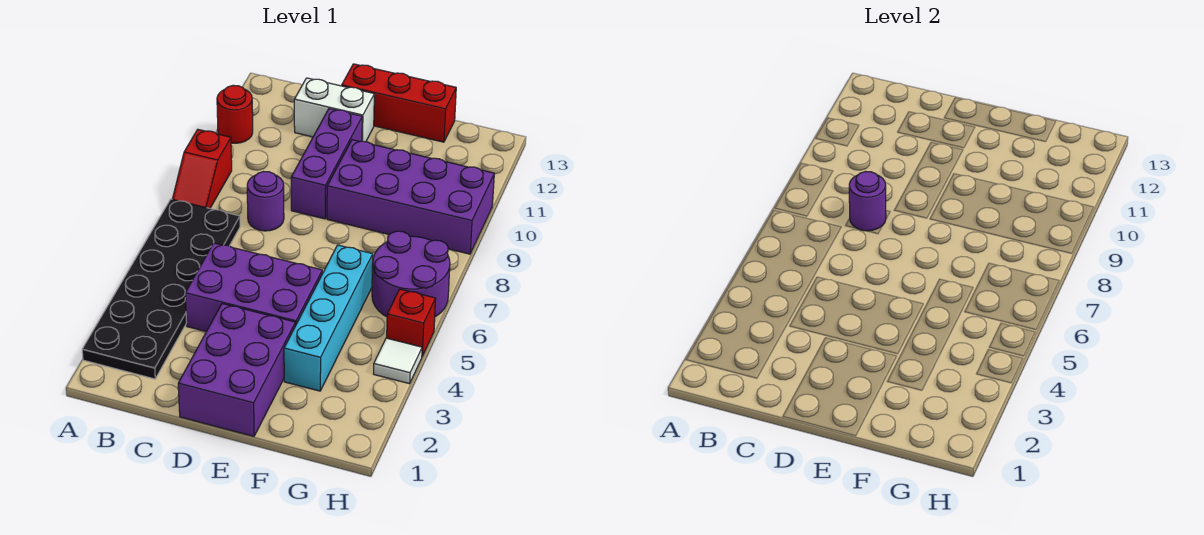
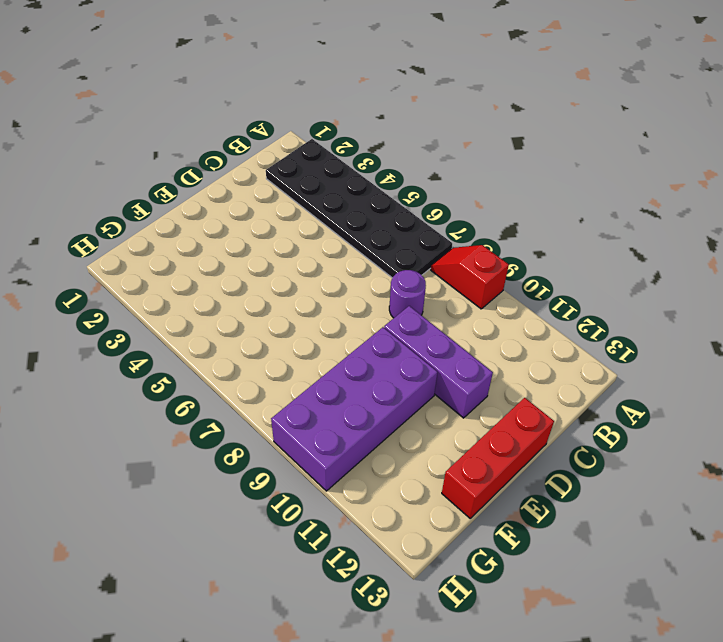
none -> red 1x1 round brick [217,85,253,143]
none -> purple 2x3 brick [185,243,322,332]
none -> white 1x2 brick [294,78,374,142]

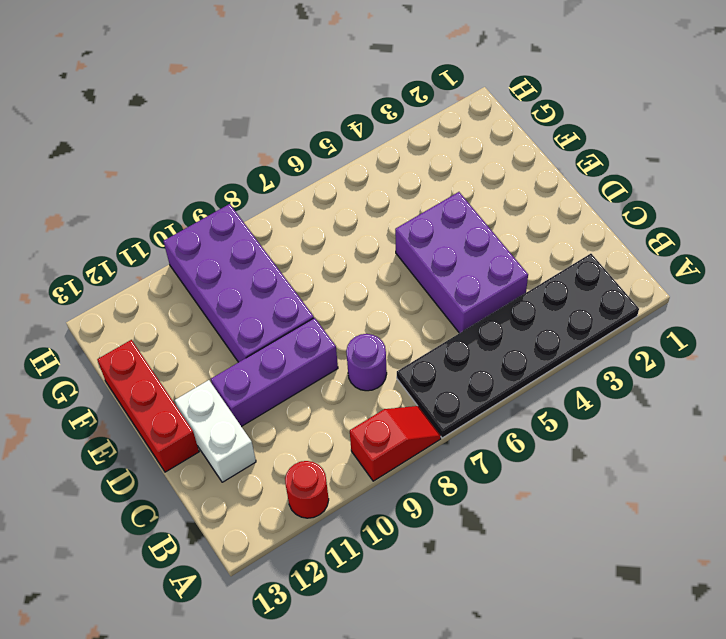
none -> purple 2x3 brick [178,304,295,436]
none -> cyan 1x4 brick [284,245,373,391]
none -> purple 2x2 round brick [372,231,450,317]

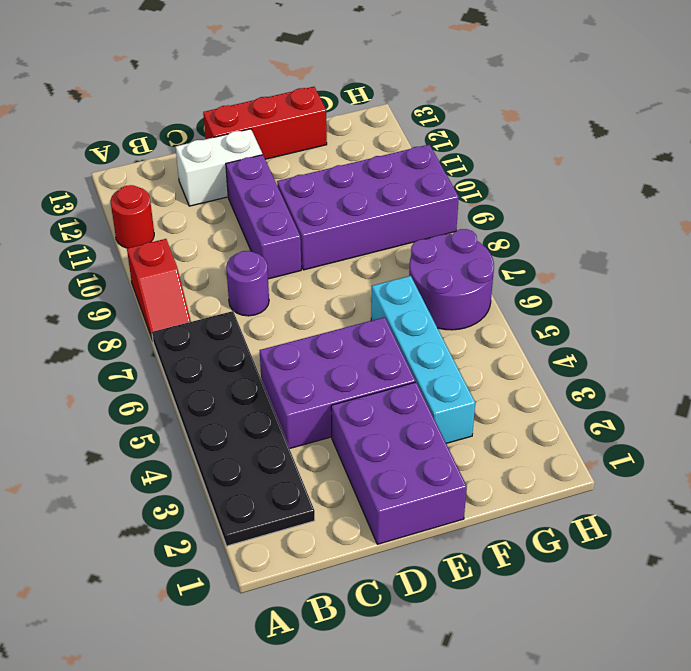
none -> white 1x1 tile [374,338,422,384]
none -> red 1x1 brick [387,289,436,356]
none -> purple 1x1 round brick [849,172,886,231]

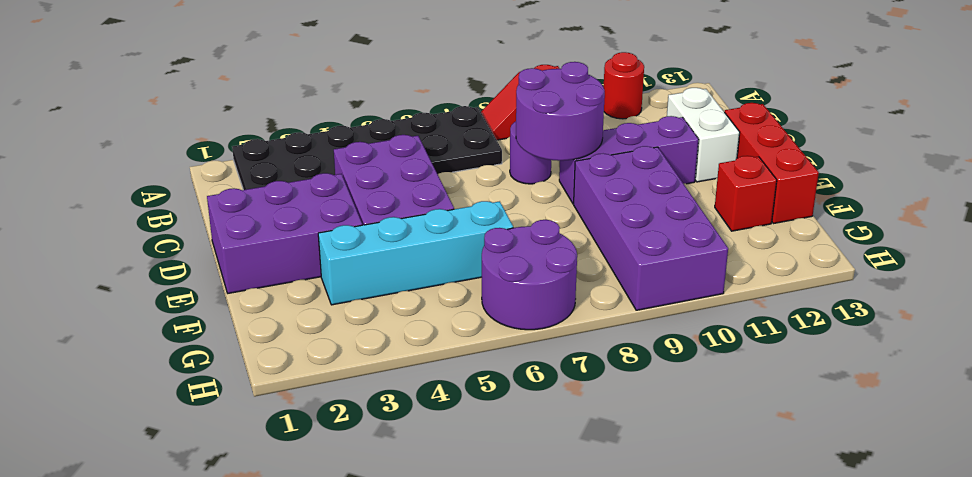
purple 2x2 round brick [516,62,605,161] -> purple 1x1 round brick [849,172,886,231]
red 1x1 brick [715,156,777,231] -> red 1x1 brick moved to [387,289,436,356]
none -> white 1x1 tile [374,338,422,384]

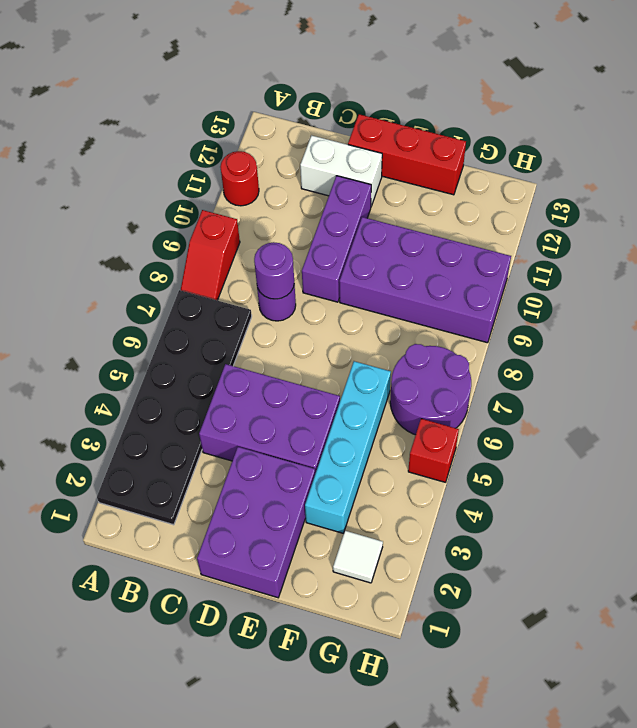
white 1x1 tile [333,531,383,583] -> white 1x1 tile moved to [374,338,422,384]

